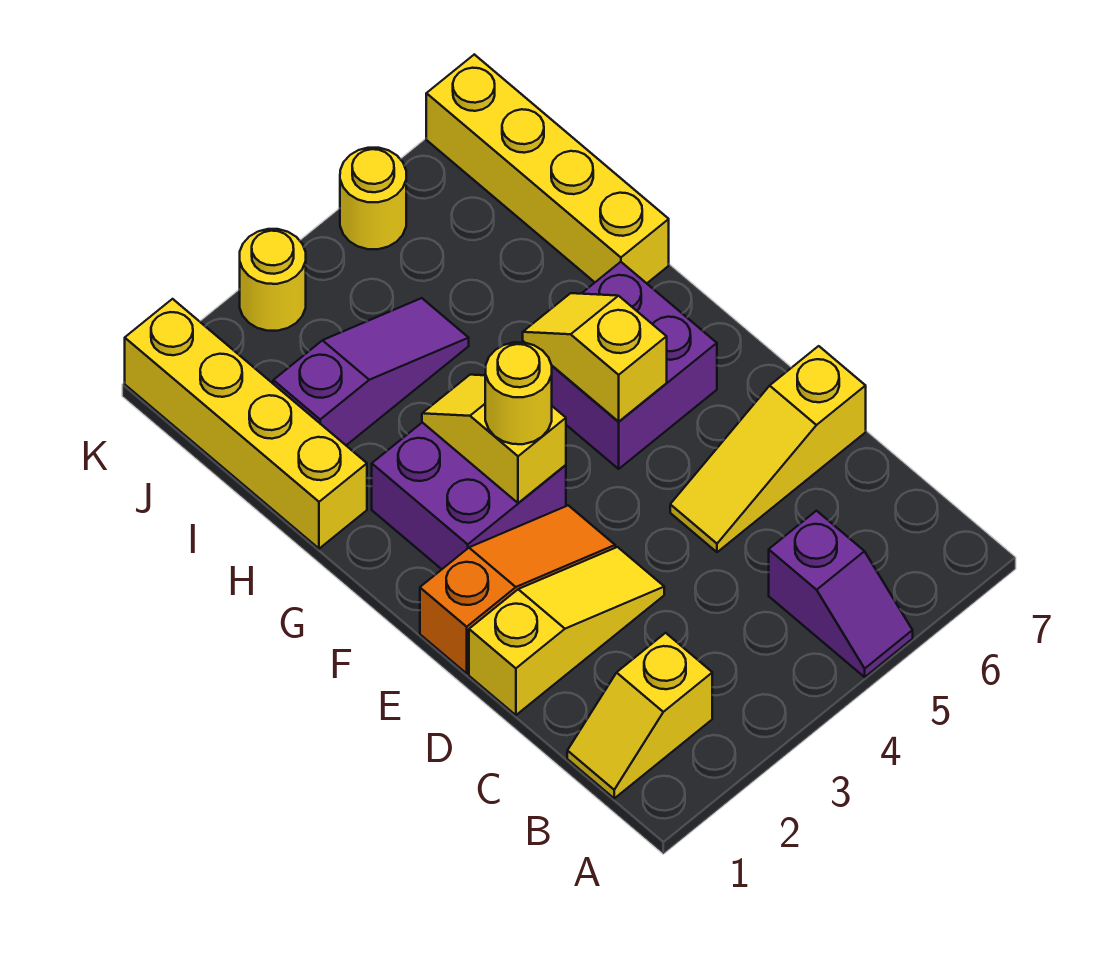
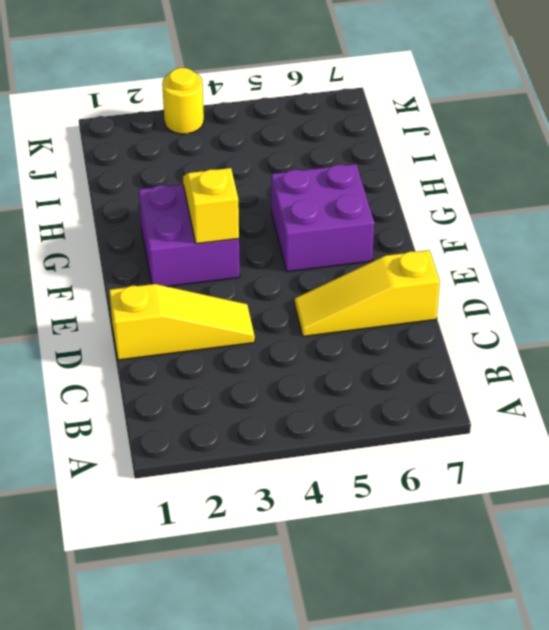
none -> purple 1x2 slope [769,511,913,677]
none -> yellow 1x2 slope [567,633,712,798]
none -> orange 1x3 slope [420,505,615,673]

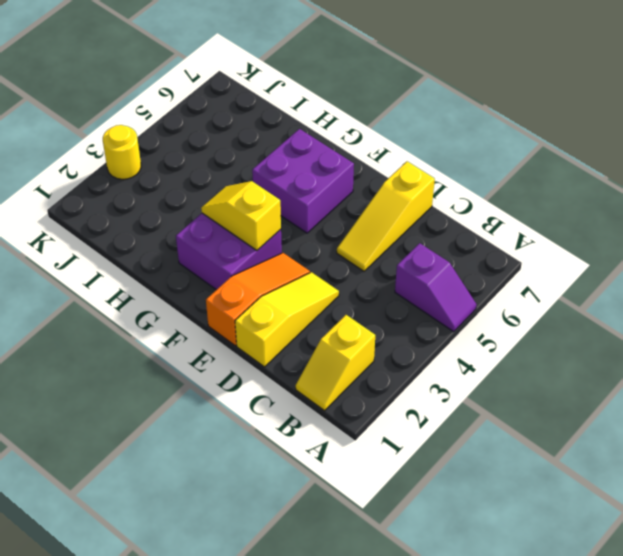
none -> yellow 1x4 brick [125,299,367,549]
none -> yellow 1x4 brick [426,54,669,283]
none -> purple 1x3 slope [273,298,469,445]

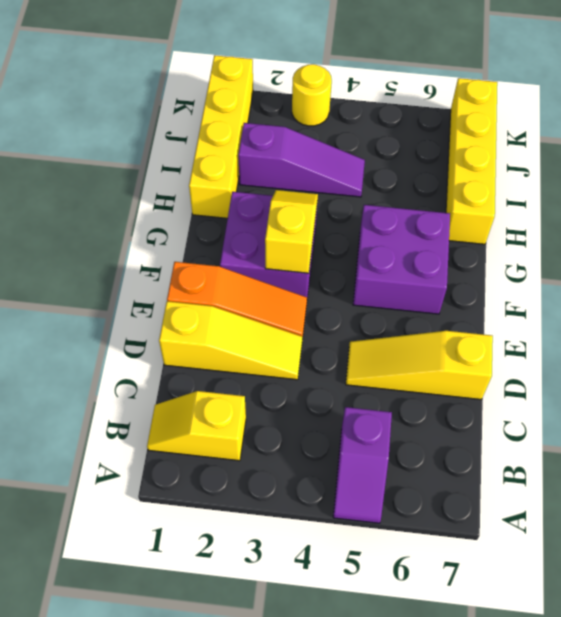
none -> yellow 1x1 round brick [340,148,406,249]
none -> yellow 1x2 slope [523,293,667,421]
none -> yellow 1x1 round brick [485,342,552,444]

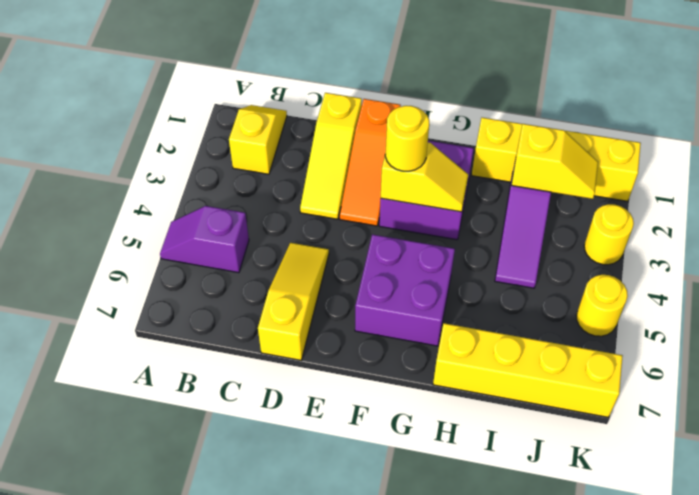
yellow 1x2 slope [511,124,598,199] -> yellow 1x2 slope moved to [523,293,667,421]

